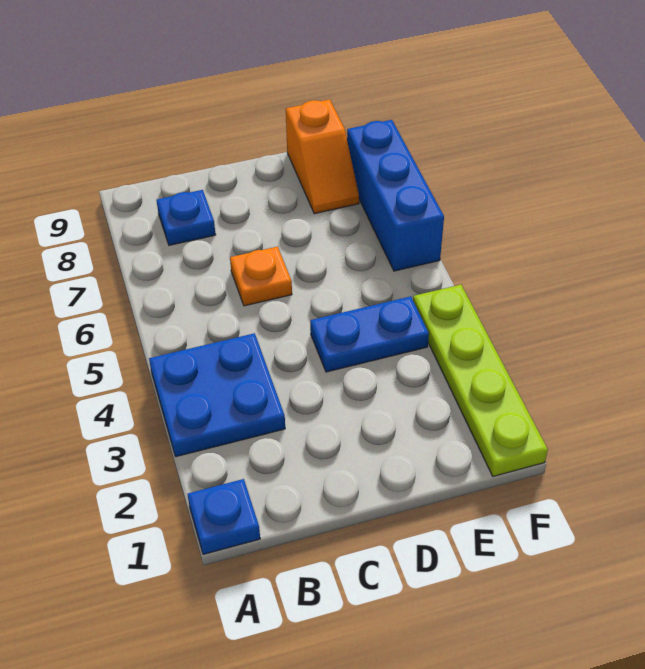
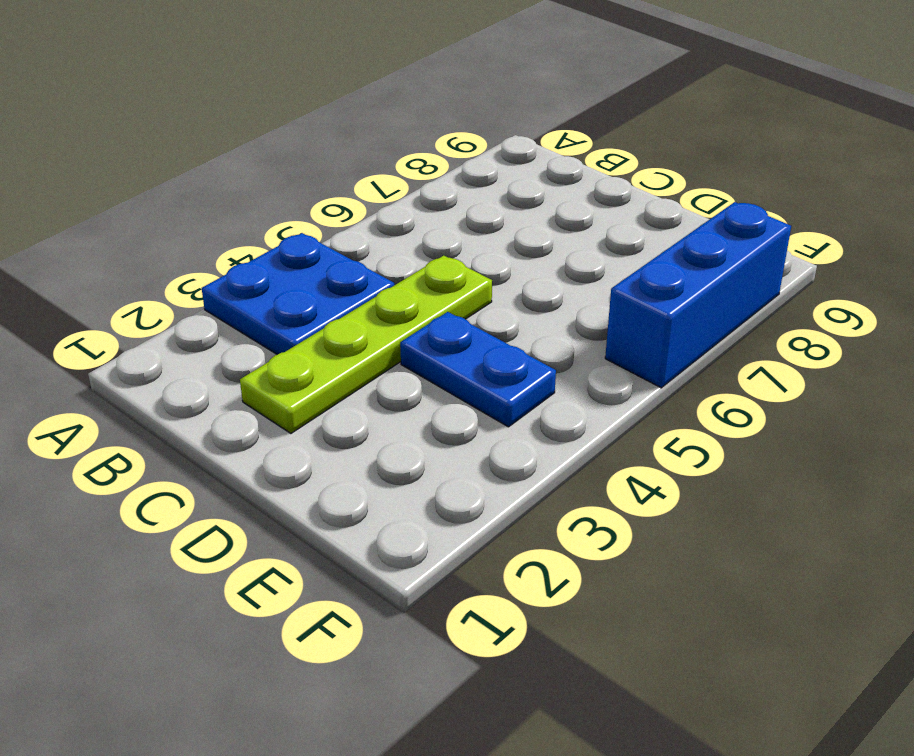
lime 1x4 plate [240,256,492,433] -> lime 1x4 plate moved to [413,285,548,476]
none -> blue 1x1 plate [188,479,260,555]
none -> blue 1x1 plate [157,190,216,245]

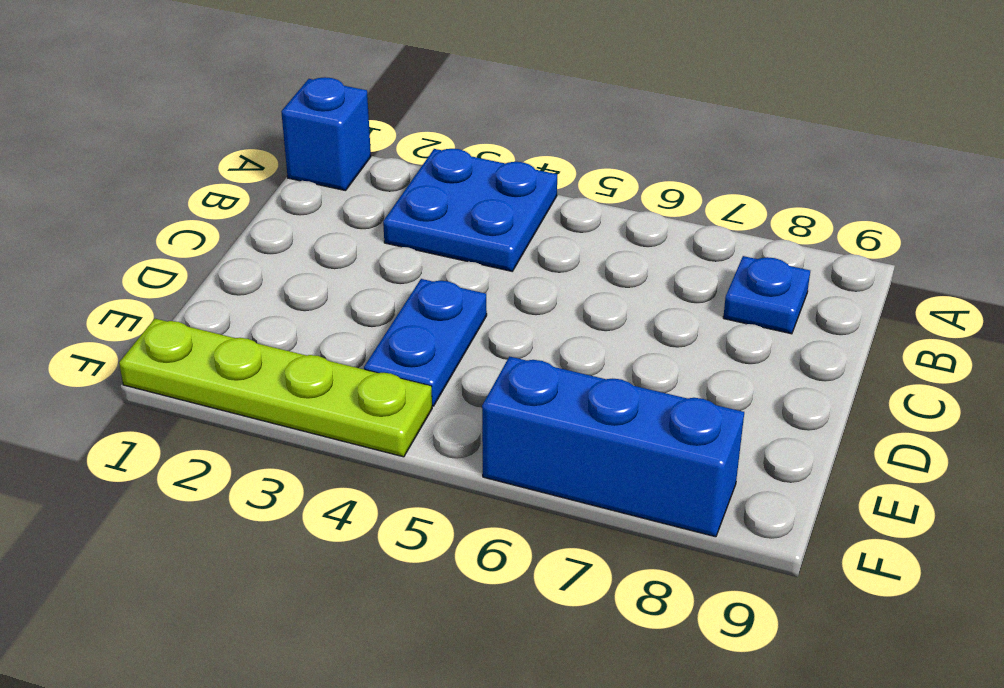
blue 1x1 brick [281,77,371,191] -> blue 1x1 plate [188,479,260,555]
none -> orange 1x1 plate [230,247,292,306]
none -> orange 1x2 slope [286,99,359,214]

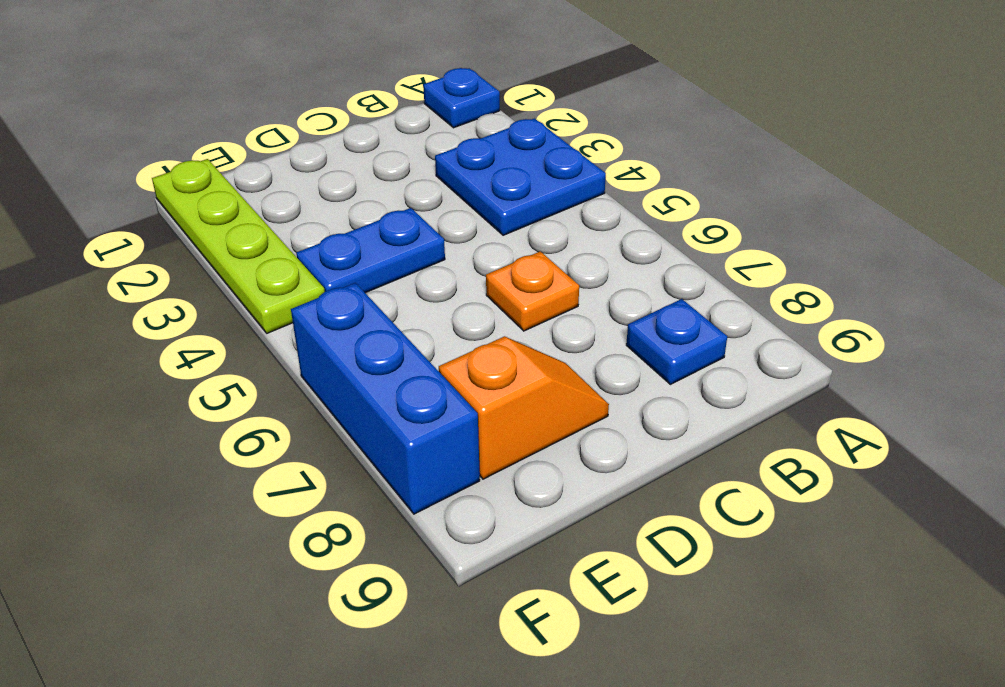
orange 1x2 slope [439,336,609,479] -> orange 1x2 slope turned to [286,99,359,214]

